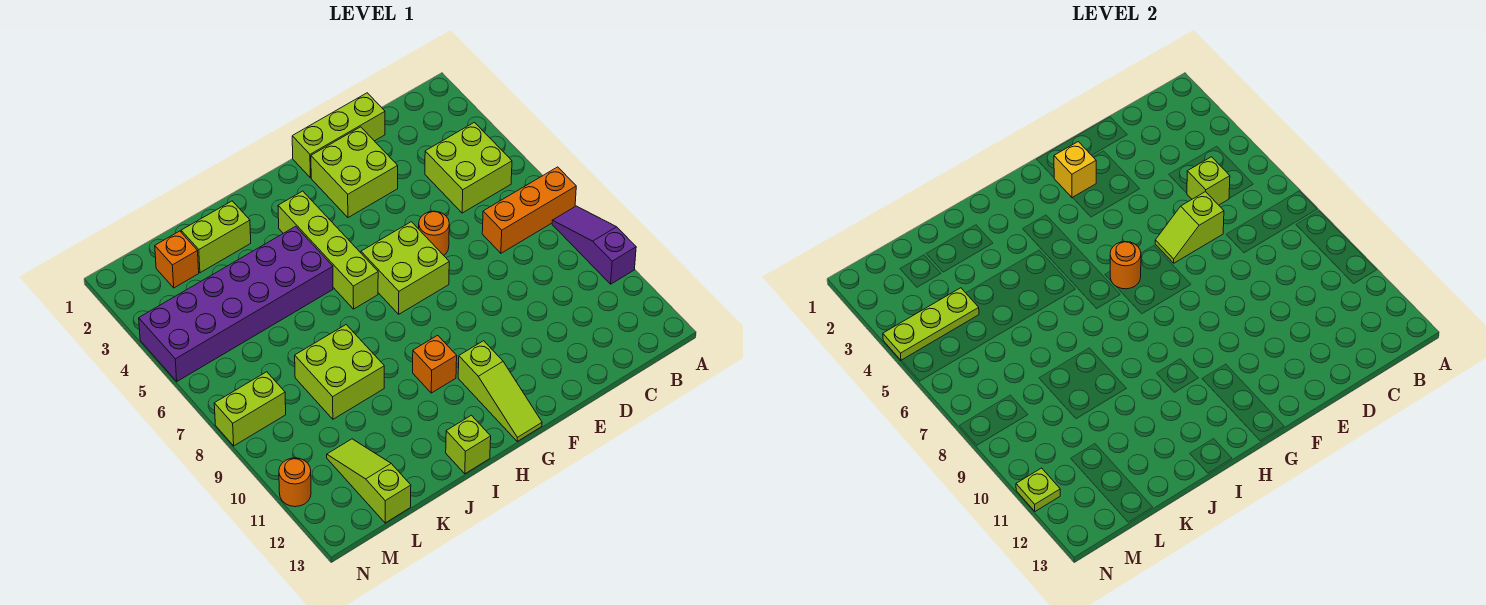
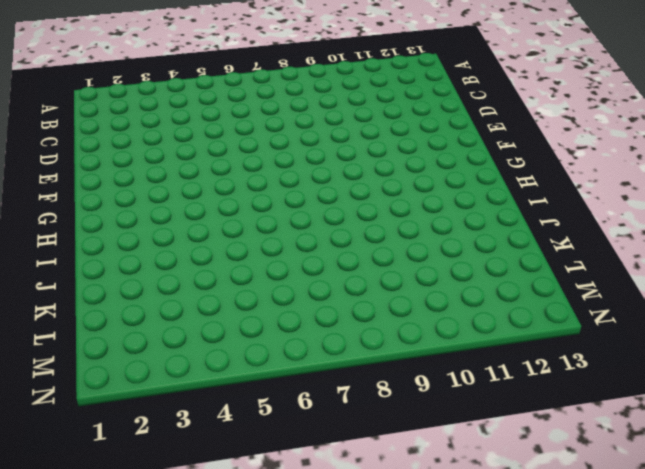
none -> orange 1x3 brick [482,167,576,253]
none -> purple 1x3 slope [552,206,636,284]
none -> lime 2x2 brick [425,122,512,213]

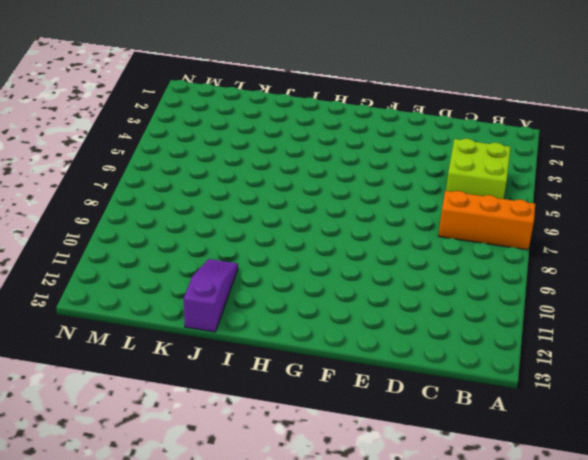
purple 1x3 slope [184,259,238,332] -> purple 1x3 slope moved to [552,206,636,284]
none -> lime 1x3 brick [292,93,385,178]
none -> lime 2x2 brick [311,127,398,218]
none -> orange 1x1 round brick [419,211,449,255]

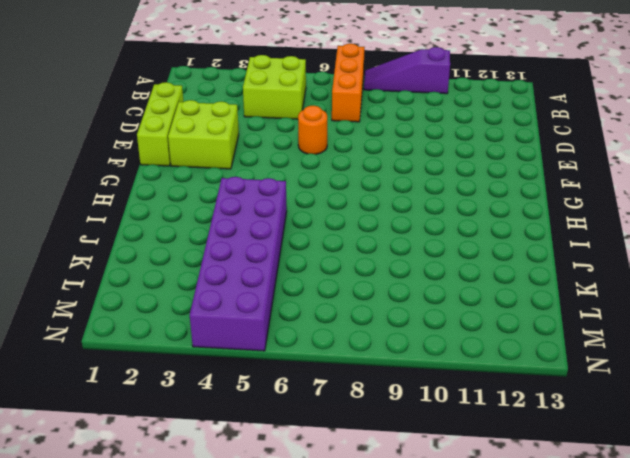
none -> lime 2x2 brick [361,222,449,314]
none -> lime 1x3 slope [458,341,542,441]
none -> lime 1x4 brick [278,191,378,309]

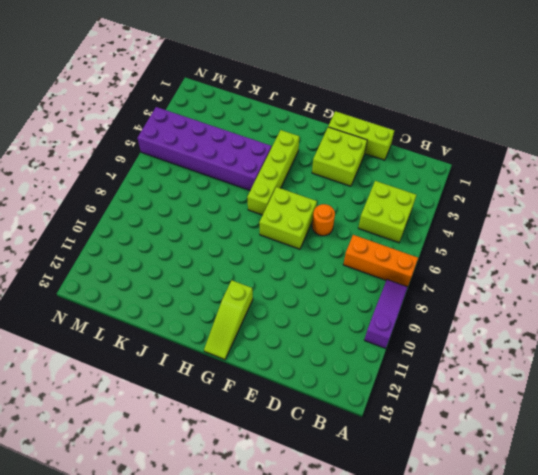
none -> orange 1x1 brick [413,335,457,393]
none -> lime 1x1 brick [446,415,491,474]
none -> lime 1x2 brick [181,201,251,273]

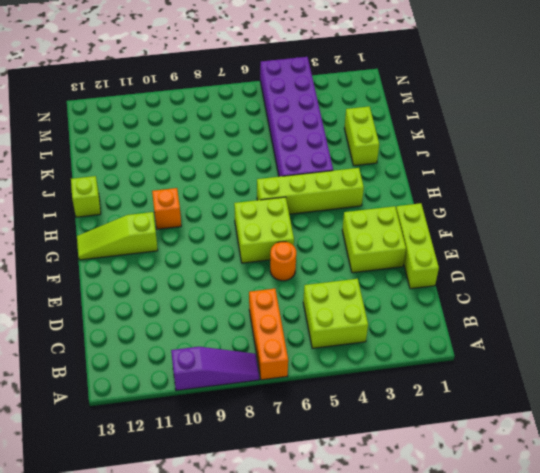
none -> lime 2x2 brick [295,325,384,419]
none -> orange 1x1 brick [155,231,199,288]
none -> lime 1x3 slope [327,439,411,523]

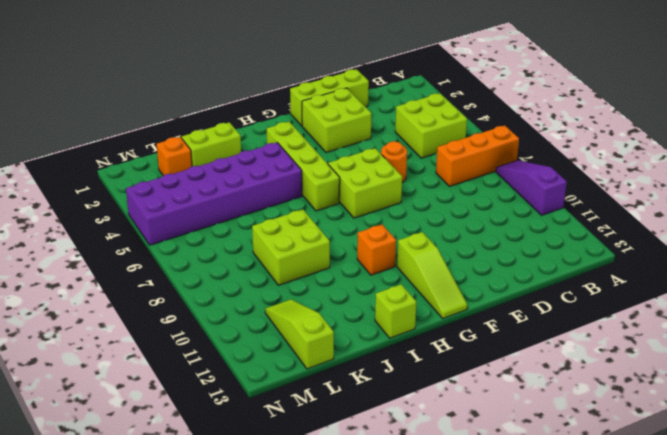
none -> lime 1x2 brick [214,372,286,446]
none -> orange 1x1 round brick [279,458,311,507]
none -> lime 1x1 brick [1187,157,1230,205]

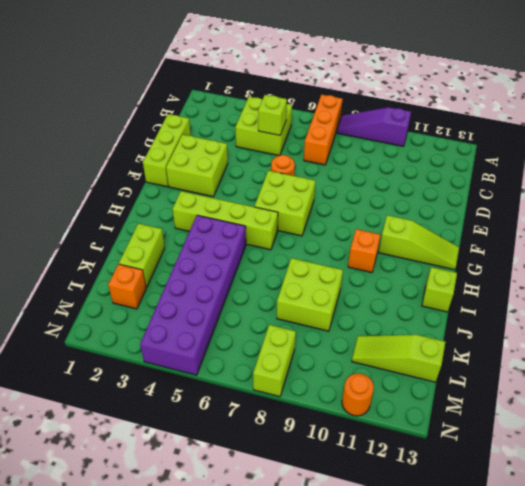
none -> lime 1x2 slope [1155,192,1224,263]
none -> yellow 1x1 brick [1054,142,1096,198]
none -> orange 1x1 round brick [1110,242,1141,289]

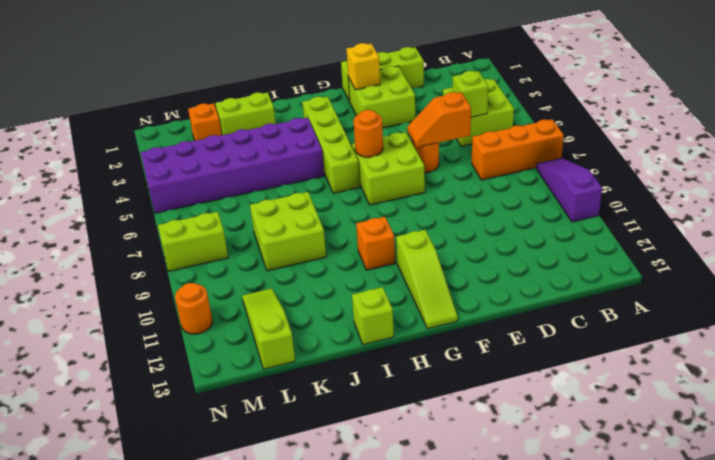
orange 1x2 slope [407,92,471,147] -> lime 1x2 slope [1155,192,1224,263]
none -> lime 1x3 plate [883,288,979,361]
none -> lime 1x1 plate [1016,468,1060,511]

